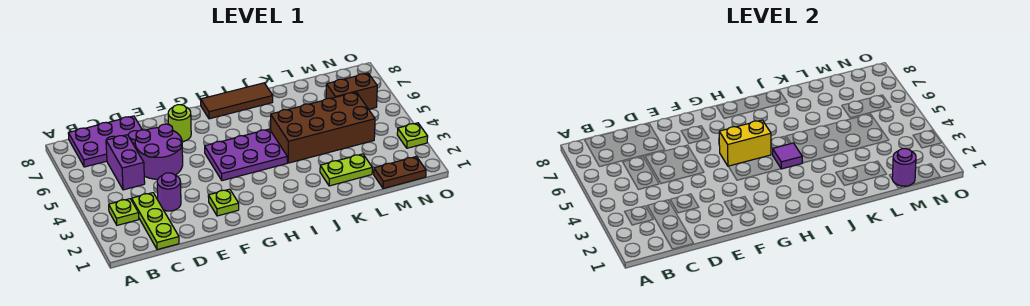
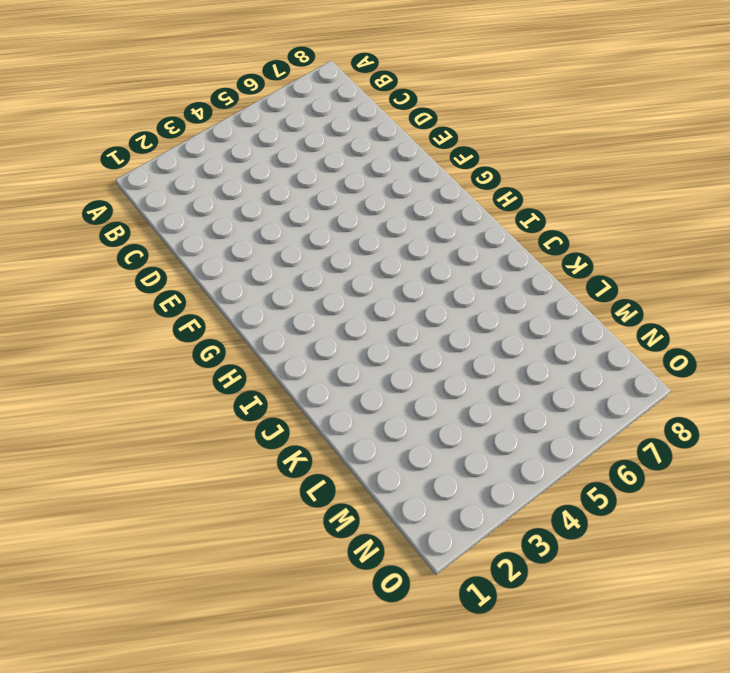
none -> lime 1x1 plate [109,199,139,225]
none -> purple 2x3 plate [68,116,142,167]
none -> lime 1x3 plate [132,193,179,250]

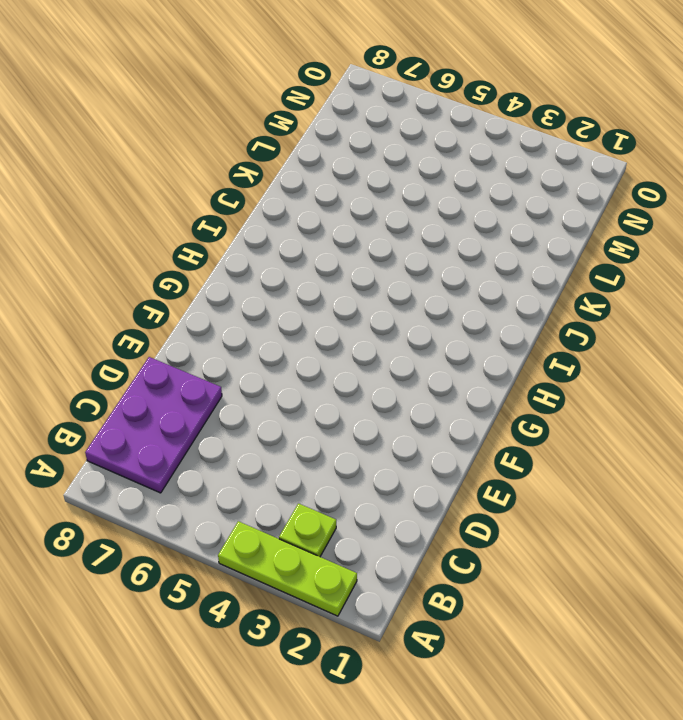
lime 1x3 plate [218,521,357,616] -> lime 1x3 plate moved to [132,193,179,250]
none -> purple 1x2 brick [106,135,145,190]
none -> purple 1x1 round brick [157,173,181,211]
none -> purple 2x2 round brick [135,124,183,179]

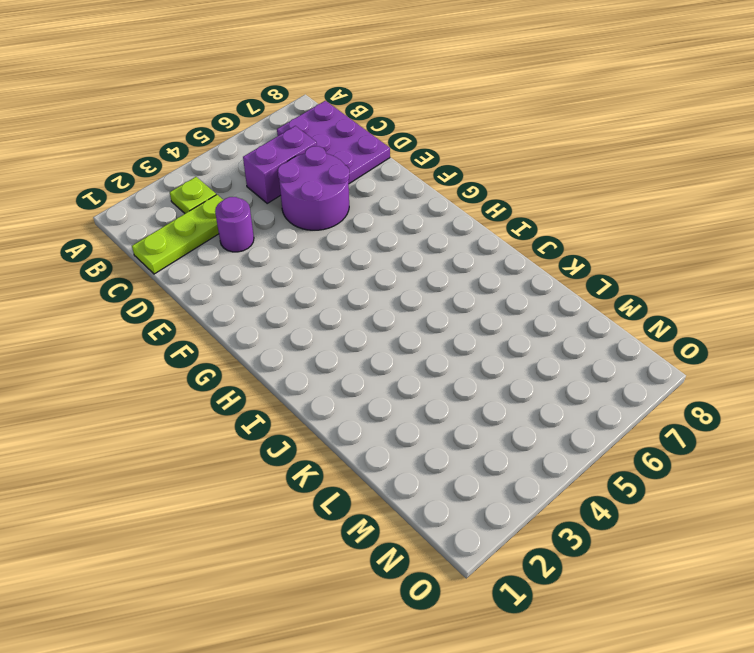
none -> lime 1x1 plate [208,189,239,216]
none -> lime 1x1 round brick [168,105,191,142]
none -> purple 2x3 plate [205,129,287,181]

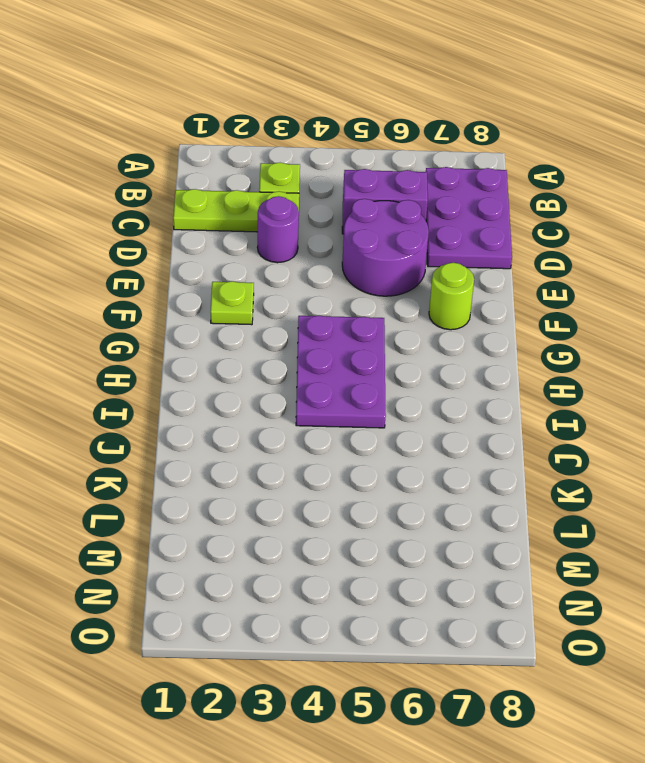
none -> brown 1x3 tile [201,83,273,119]
none -> brown 2x4 brick [271,92,375,163]
none -> lime 1x2 plate [320,154,372,186]

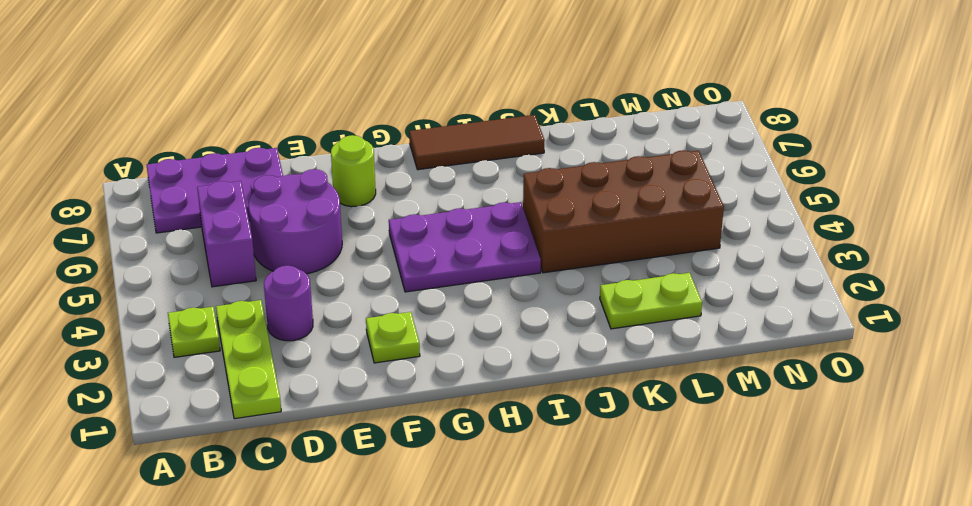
none -> brown 1x2 plate [374,157,426,189]
none -> brown 1x2 brick [326,73,377,109]
none -> lime 1x1 plate [397,123,428,148]

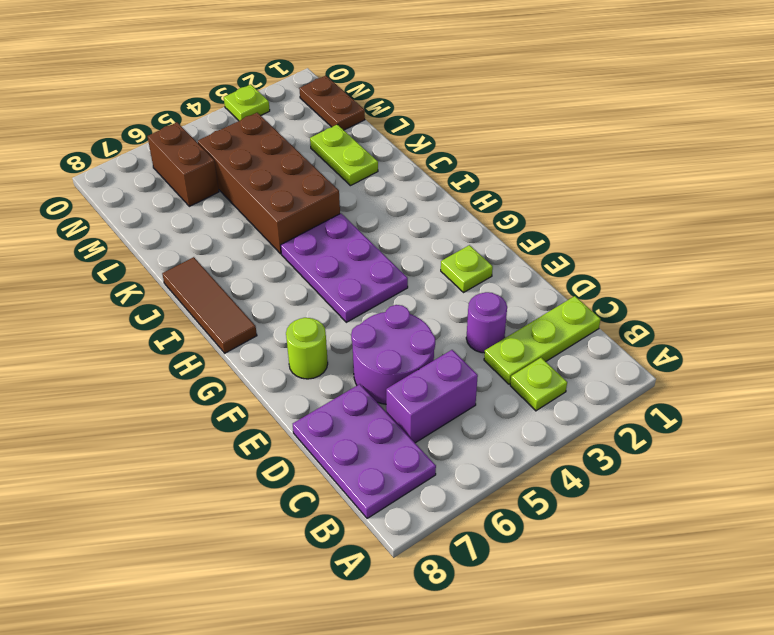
none -> yellow 1x2 brick [719,120,771,166]
none -> purple 1x1 tile [773,143,802,169]
none -> purple 1x1 round brick [892,149,916,186]

